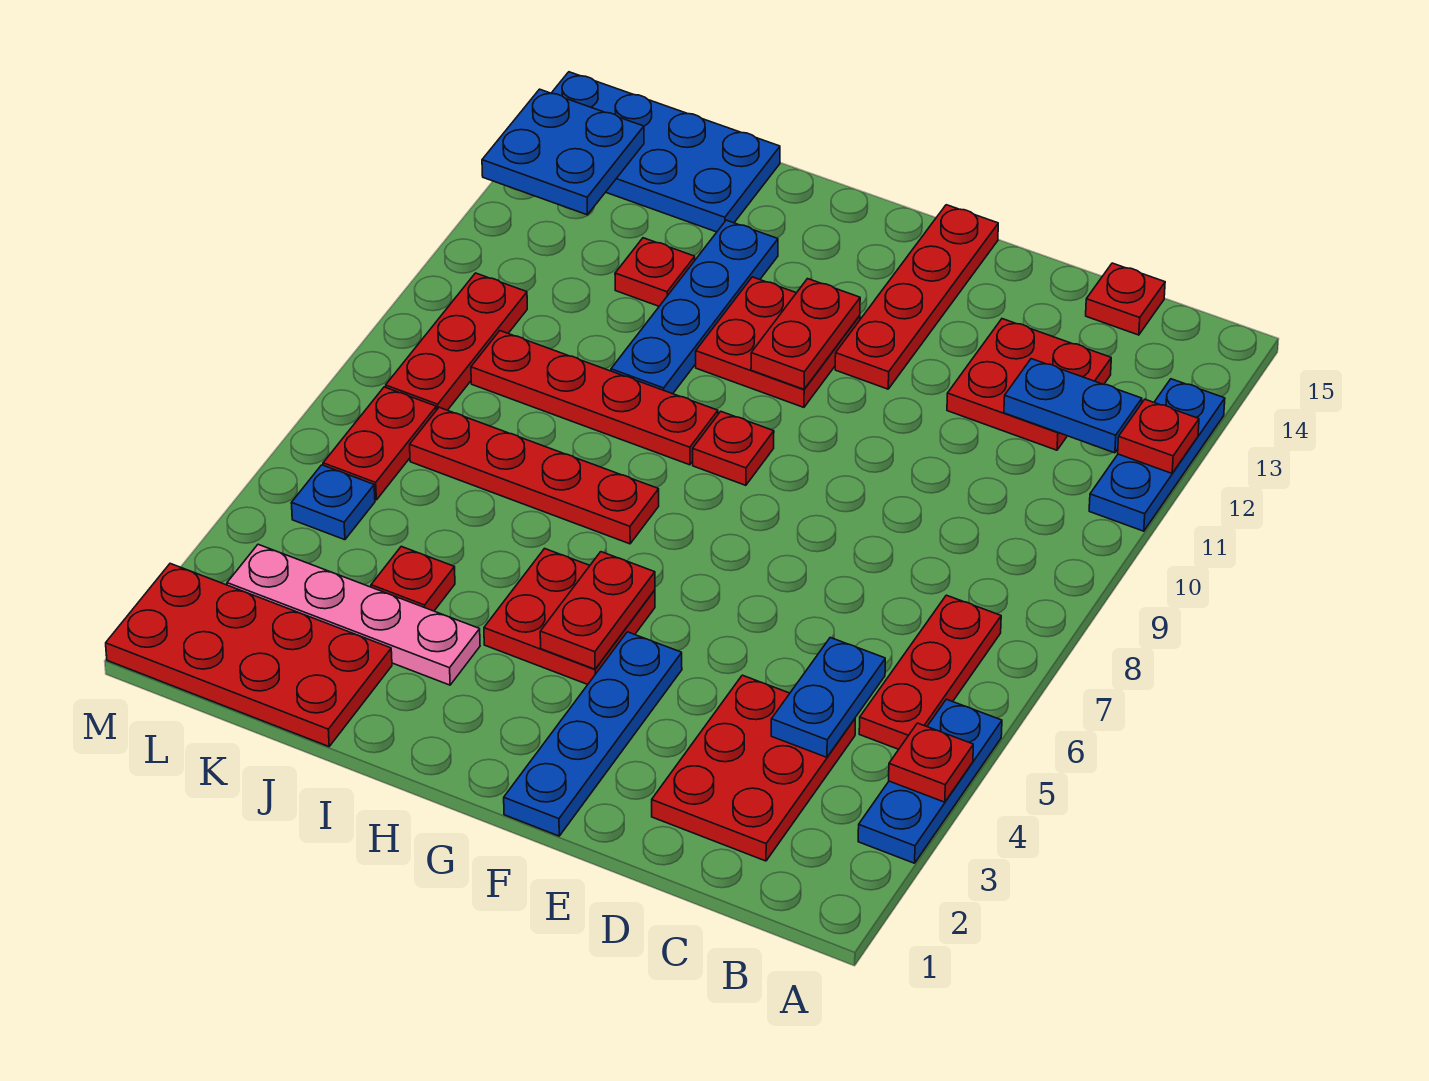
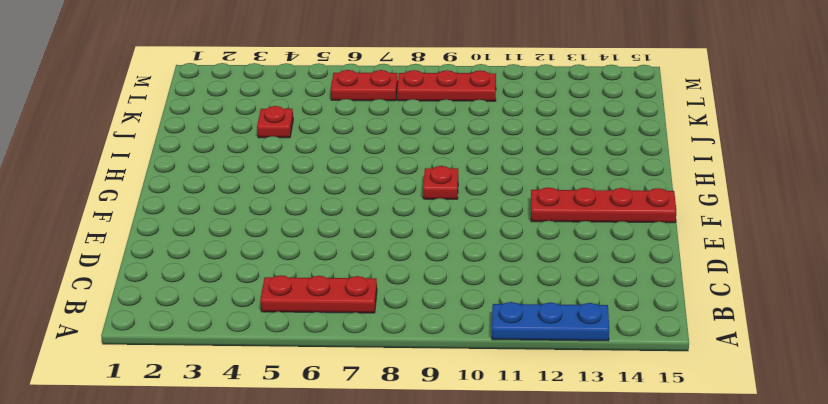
none -> blue 1x3 plate [858,699,1002,863]
none -> red 2x3 plate [652,675,855,861]
none -> red 2x2 plate [947,319,1111,450]

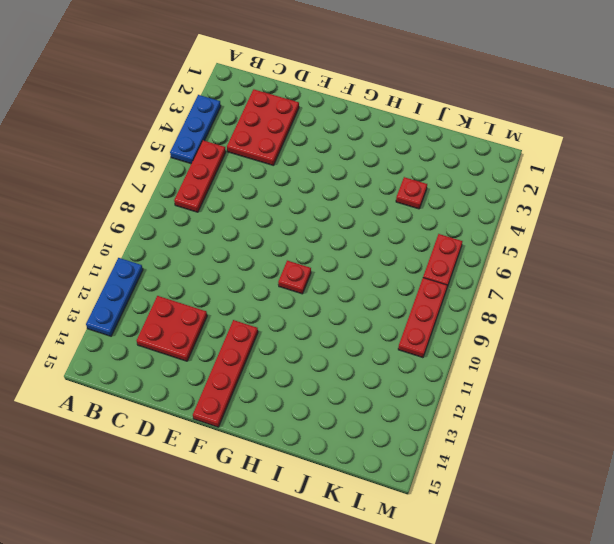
none -> red 1x1 plate [1086,263,1165,335]
none -> blue 1x4 plate [504,632,682,836]
none -> red 2x2 plate [484,549,655,684]

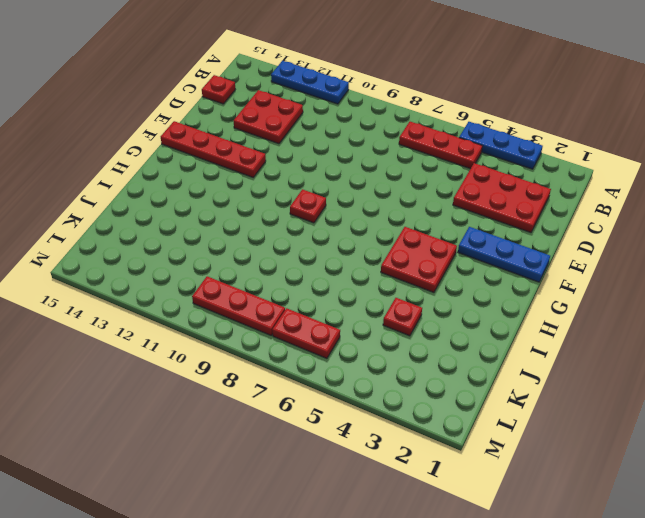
blue 1x3 plate [458,227,550,282] -> blue 1x4 plate [504,632,682,836]
none -> red 2x2 plate [696,277,860,407]
none -> red 1x4 plate [410,407,659,544]
none -> red 1x4 plate [471,331,718,465]

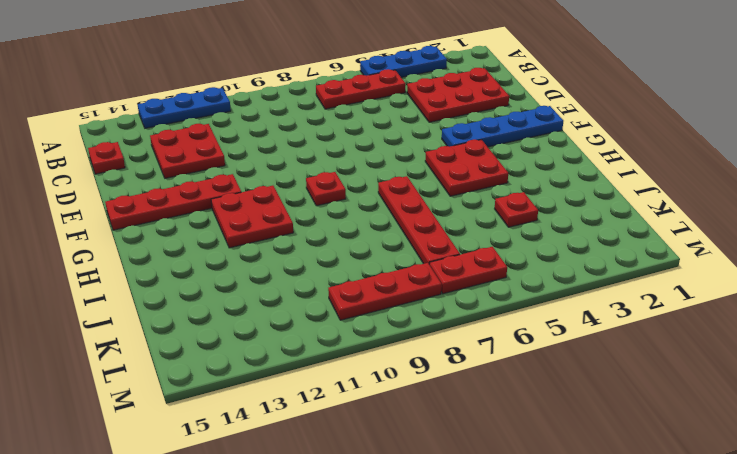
none -> red 1x4 plate [471,331,718,465]
none -> pink 1x4 plate [227,544,480,685]
none -> blue 1x4 plate [611,220,778,394]

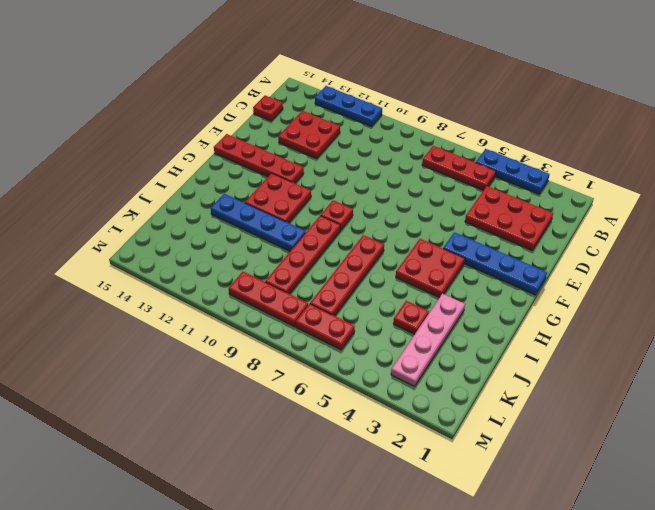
none -> red 2x4 plate [106,564,392,747]
none -> red 1x1 plate [615,238,695,306]
none -> blue 2x4 plate [551,72,780,232]

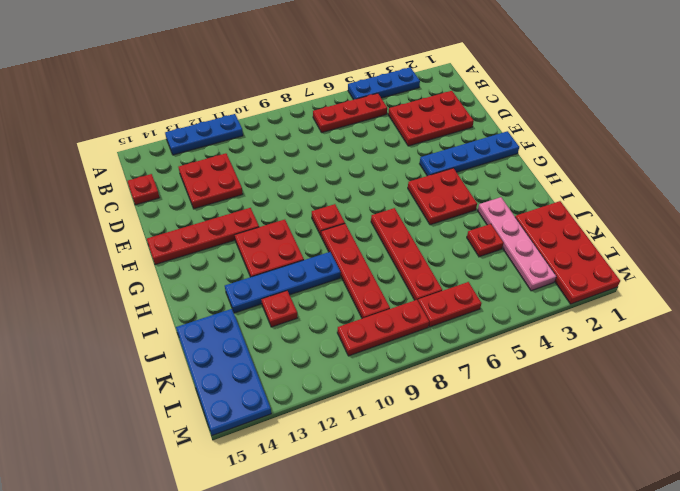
none -> blue 1x1 plate [291,465,375,540]
none -> red 1x1 plate [889,723,973,802]
none -> red 1x1 plate [1118,399,1199,473]

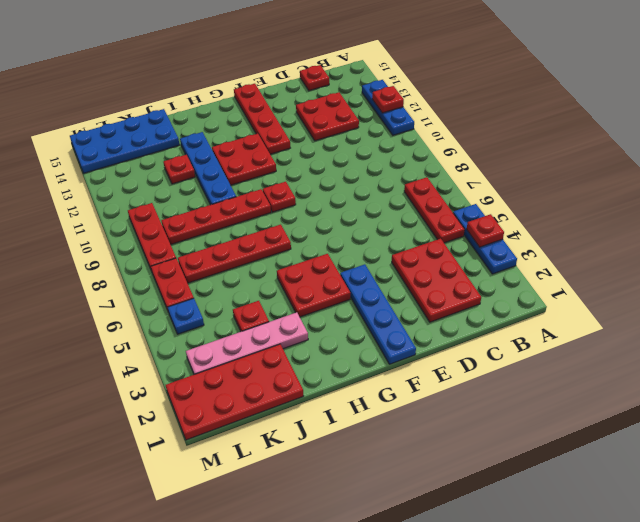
none -> blue 1x2 plate [1004,359,1142,453]
none -> blue 1x2 plate [771,638,885,757]
none -> red 1x2 plate [540,552,655,669]

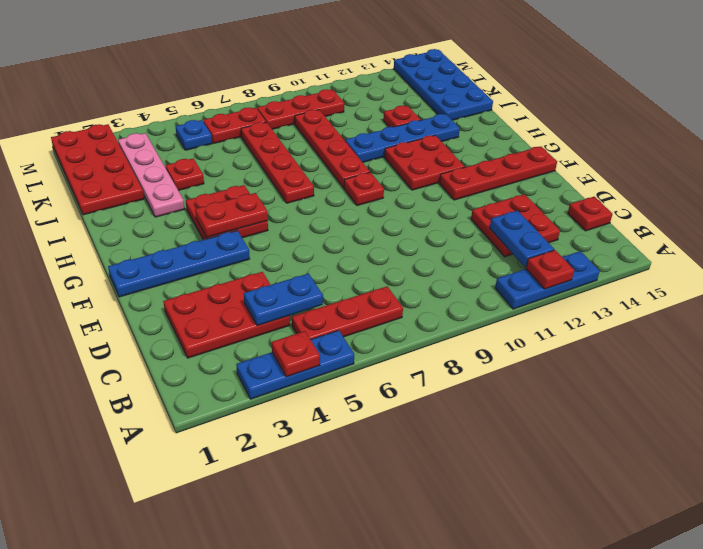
none -> red 1x2 plate [751,279,860,389]
none -> blue 2x2 plate [482,89,644,215]

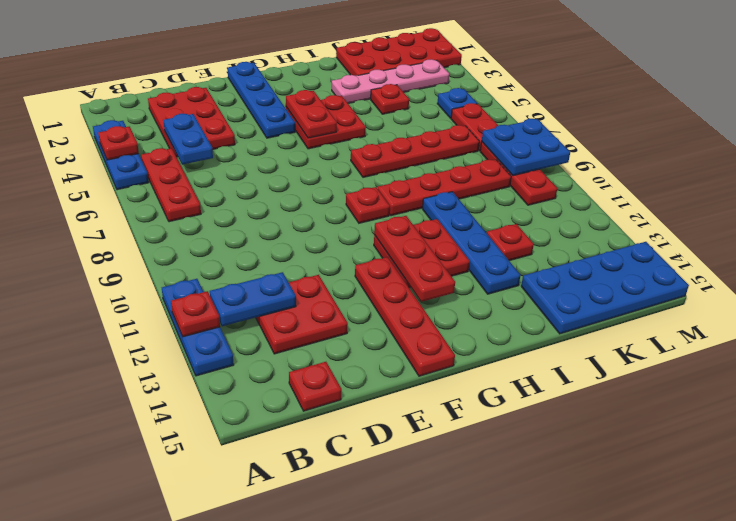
red 1x3 plate [374,216,455,302] -> red 1x2 plate [751,279,860,389]
blue 2x2 plate [482,119,570,176] -> blue 2x2 plate moved to [482,89,644,215]

